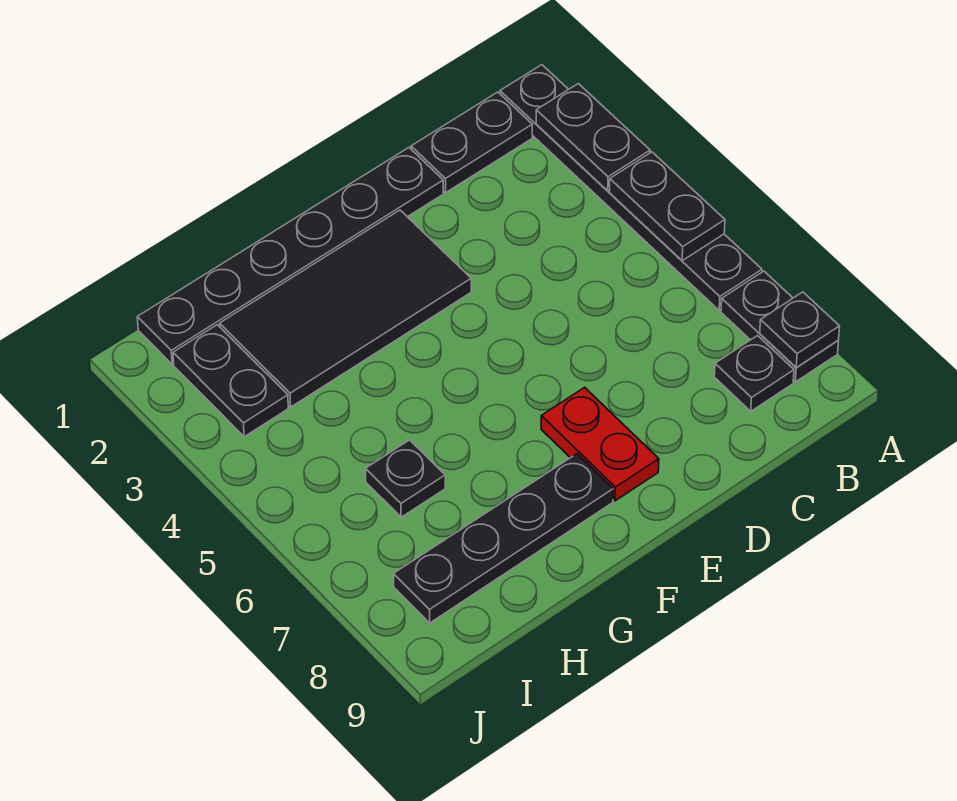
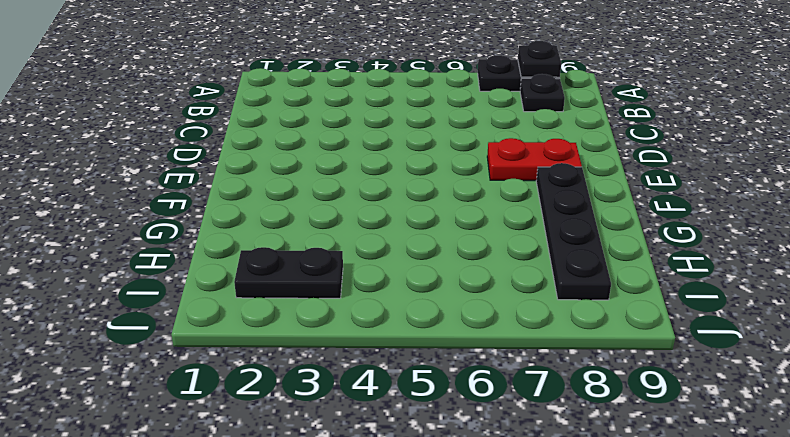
none -> black 1x6 plate [500,65,762,310]
none -> black 1x2 plate [411,92,532,192]
none -> black 1x6 plate [137,148,443,364]

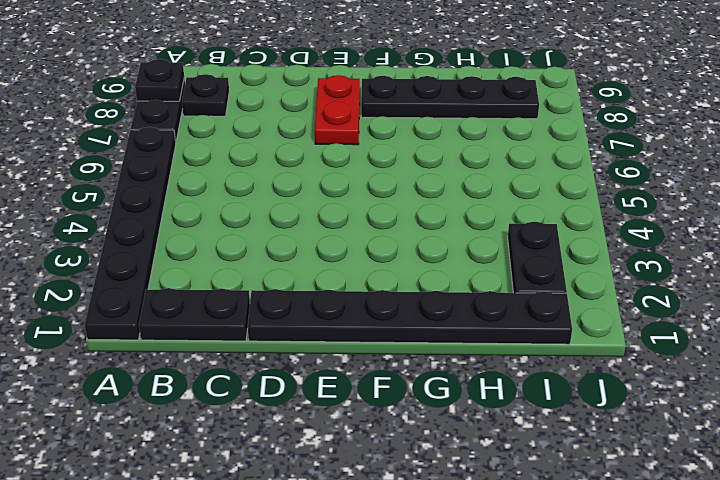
none -> black 2x4 tile [220,210,471,407]
none -> black 1x1 plate [366,440,445,517]
none -> black 1x2 plate [536,84,650,191]

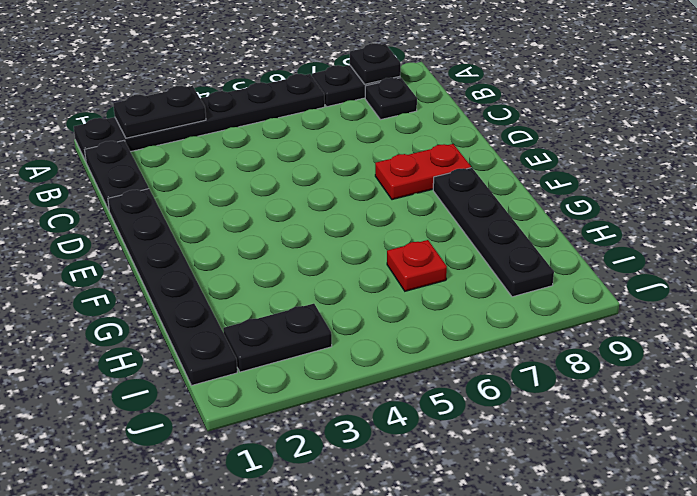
red 1x1 plate [387,240,447,291] -> black 1x1 plate [366,440,445,517]
none -> black 2x4 tile [220,210,471,407]
none -> black 1x2 plate [610,152,725,261]

